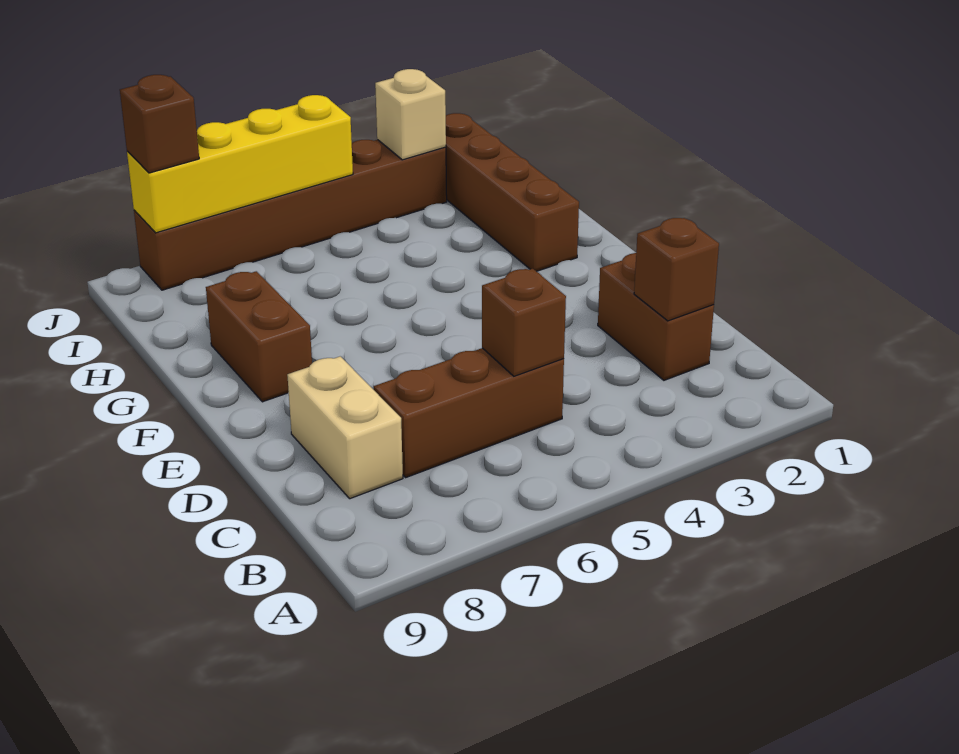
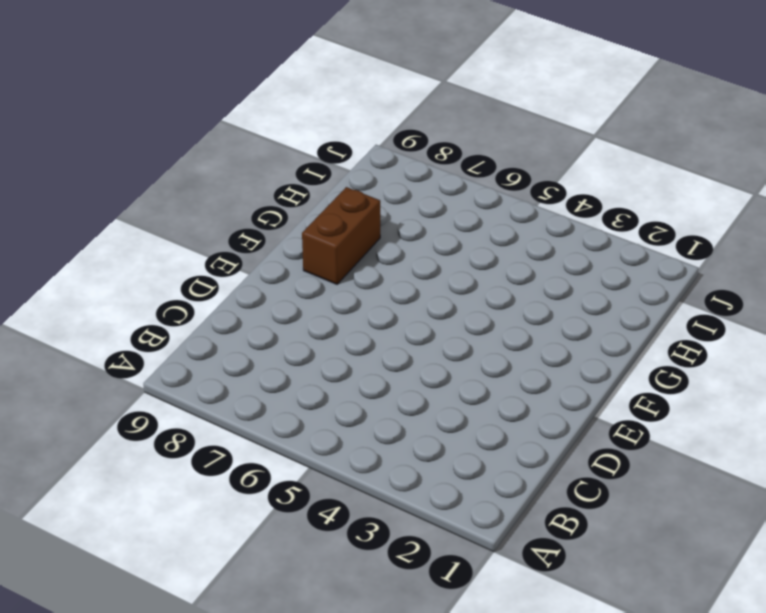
none -> brown 1x2 brick [598,253,714,380]
none -> brown 1x3 brick [374,348,564,477]

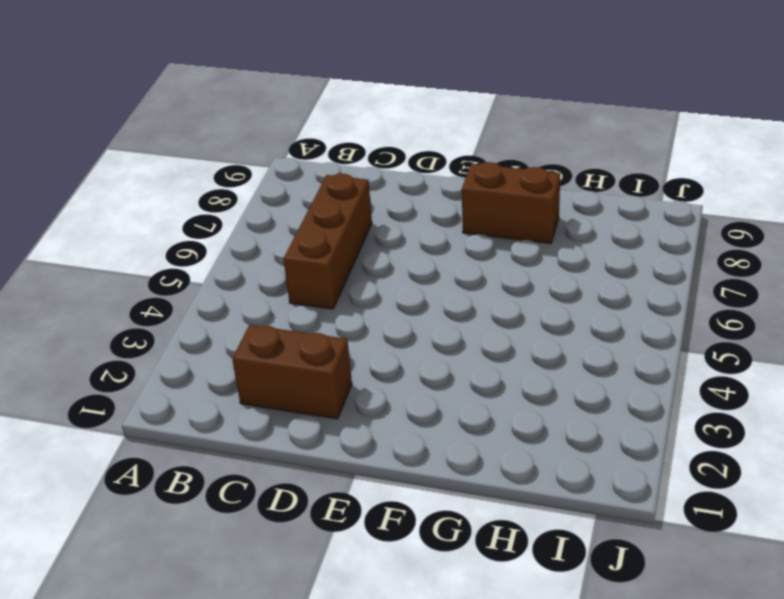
none -> tan 1x2 brick [287,356,403,499]
none -> brown 1x4 brick [446,113,579,271]

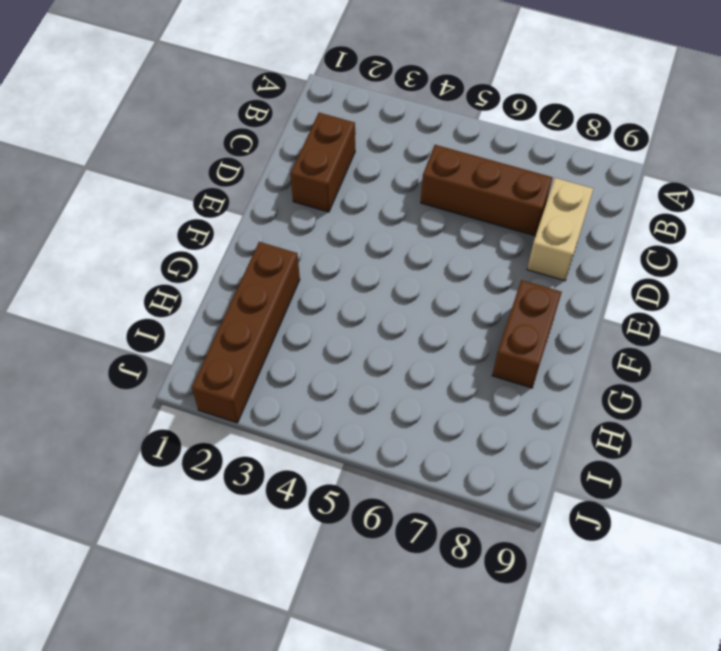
none -> brown 1x6 brick [134,140,447,290]
none -> brown 1x1 brick [634,218,719,321]

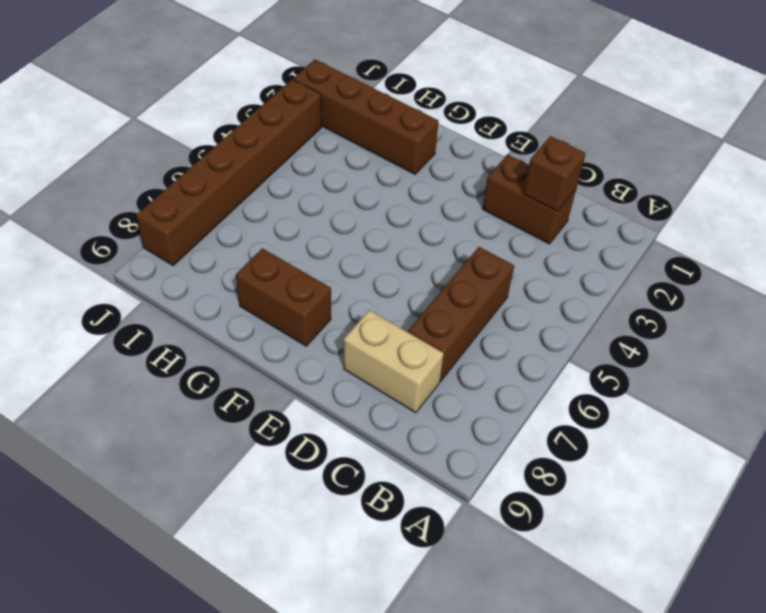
none -> brown 1x1 brick [482,269,566,376]
none -> tan 1x1 brick [375,69,446,160]

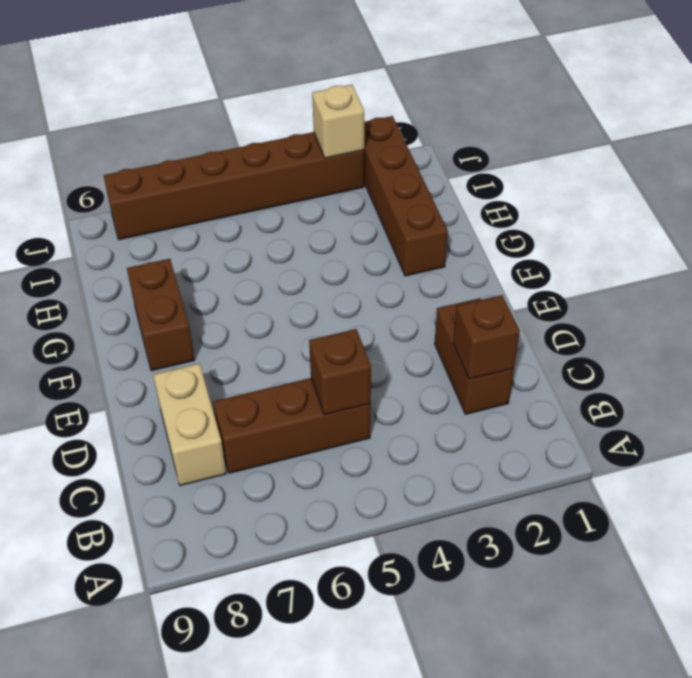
none -> yellow 1x4 brick [127,95,353,233]
none -> brown 1x1 brick [120,75,199,173]

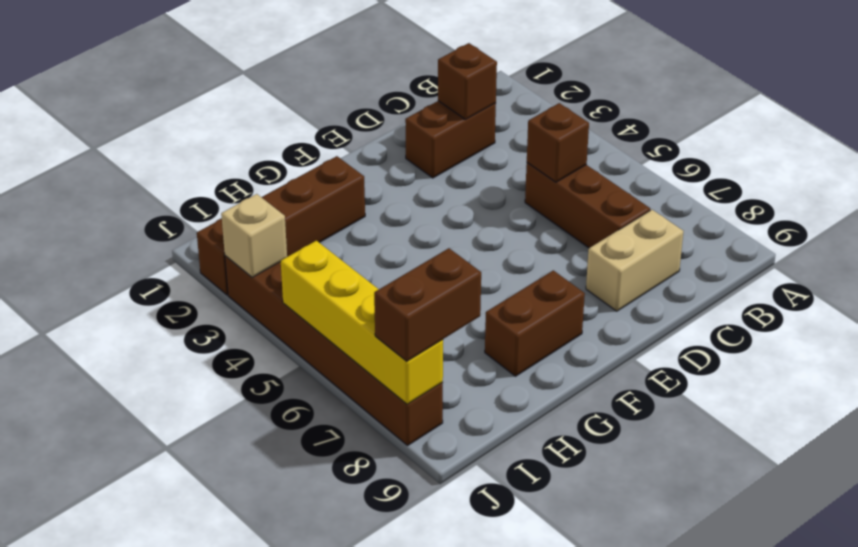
brown 1x2 brick [374,248,481,361] -> brown 1x1 brick [120,75,199,173]

